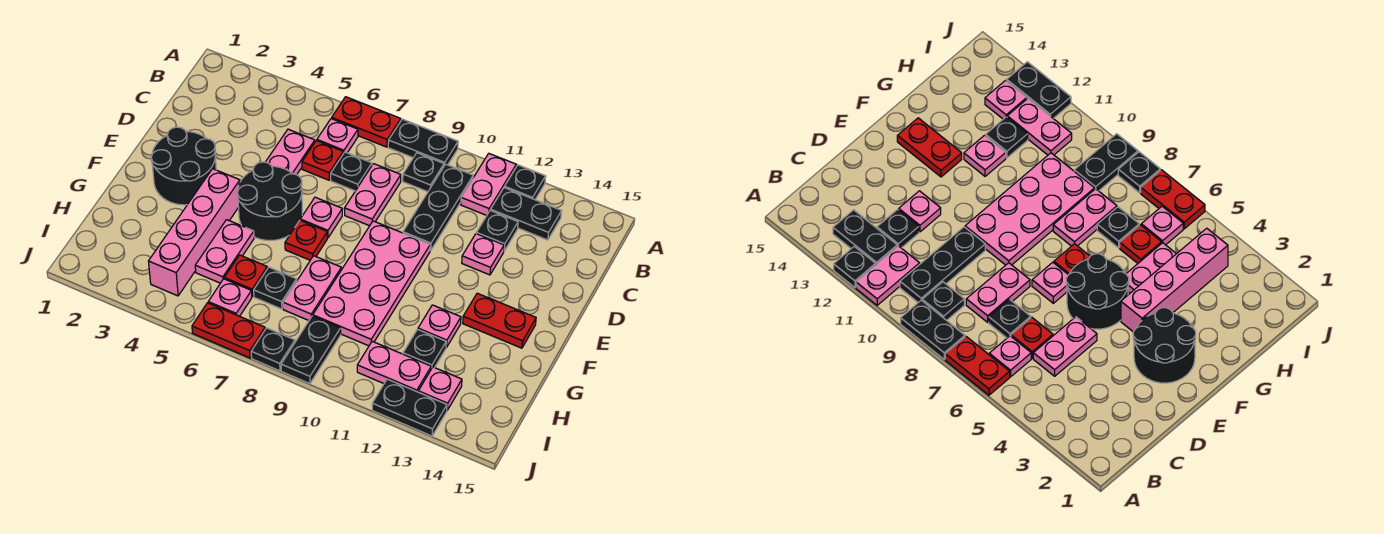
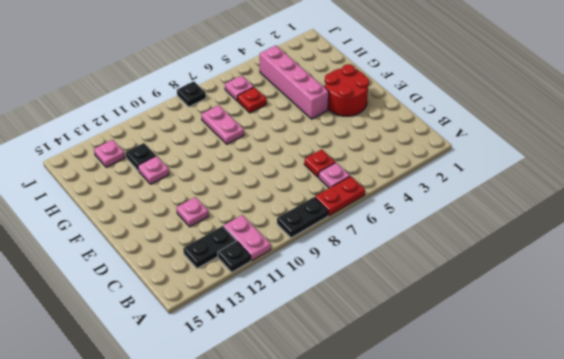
red 2x2 round brick [325,64,369,116] -> black 2x2 round brick [151,127,216,205]
none -> black 1x1 plate [403,153,444,192]
none -> black 1x3 plate [403,164,473,251]
none -> pink 1x2 plate [266,129,315,175]
none -> black 1x1 plate [331,152,372,191]

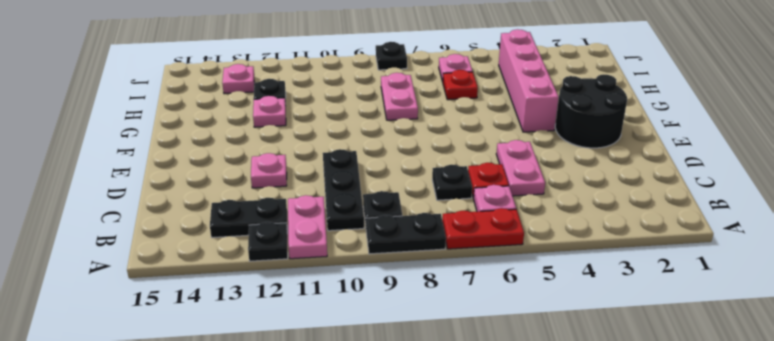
none -> pink 1x2 plate [344,164,401,226]
none -> black 1x1 plate [476,210,518,251]
none -> black 2x2 round brick [237,162,302,241]
none -> pink 1x1 plate [300,197,342,238]

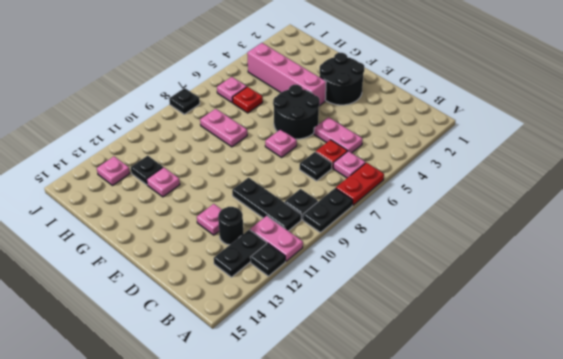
black 1x1 round brick [218,207,243,245] -> black 1x1 plate [476,210,518,251]
none -> pink 1x2 plate [344,164,401,226]
none -> pink 2x4 plate [313,221,430,346]
none -> red 1x1 plate [285,221,327,260]
none -> red 1x2 plate [463,293,536,348]

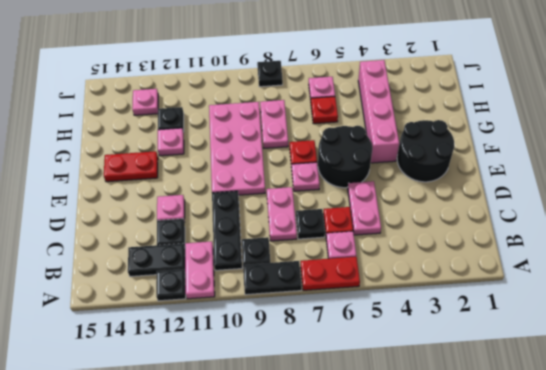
none -> pink 1x2 plate [195,220,254,283]
none -> black 1x1 plate [254,267,297,309]
none -> black 1x2 plate [281,316,341,384]
none -> pink 1x2 plate [357,341,431,392]

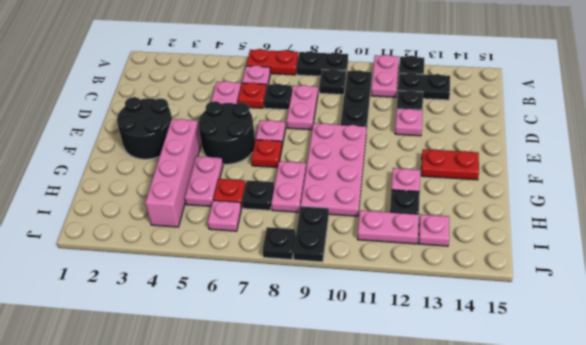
none -> red 1x2 plate [192,303,265,358]
none -> black 1x2 plate [372,379,447,436]

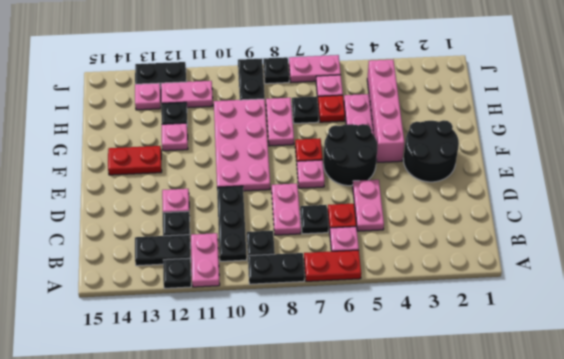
pink 1x2 plate [289,55,341,82] -> red 1x2 plate [192,303,265,358]

